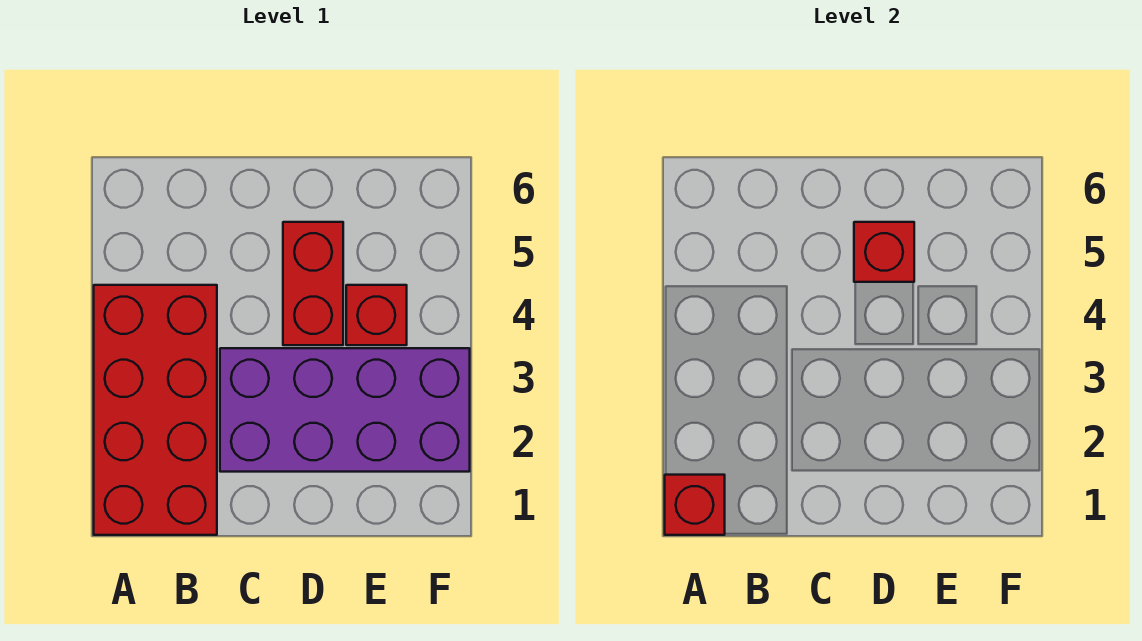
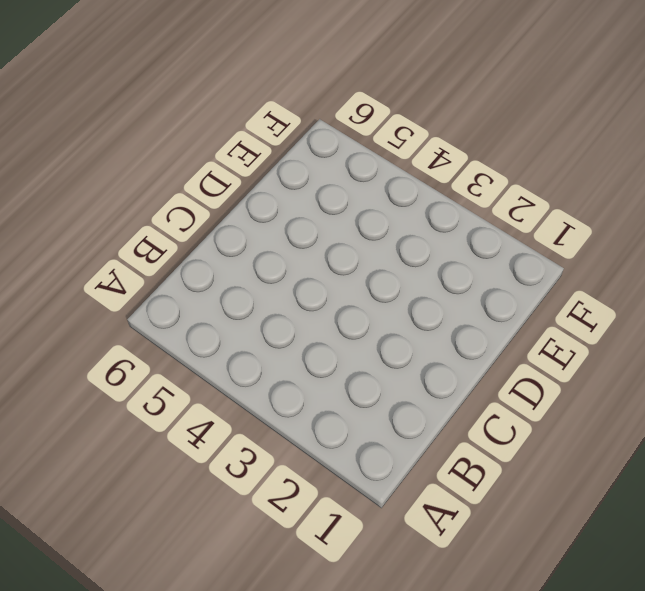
none -> red 2x4 brick [94,285,217,535]
none -> purple 2x4 brick [220,348,470,472]

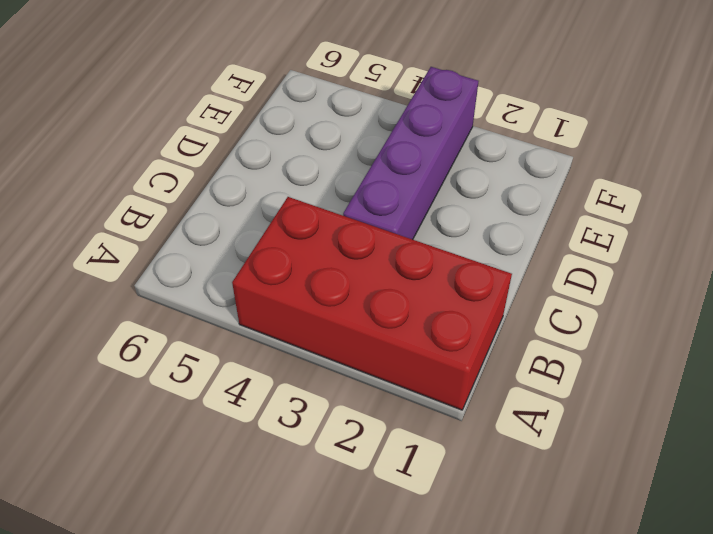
purple 1x4 brick [343,67,478,240] -> purple 2x4 brick [220,348,470,472]
none -> red 1x2 brick [283,222,343,345]
none -> red 1x1 brick [346,285,407,345]

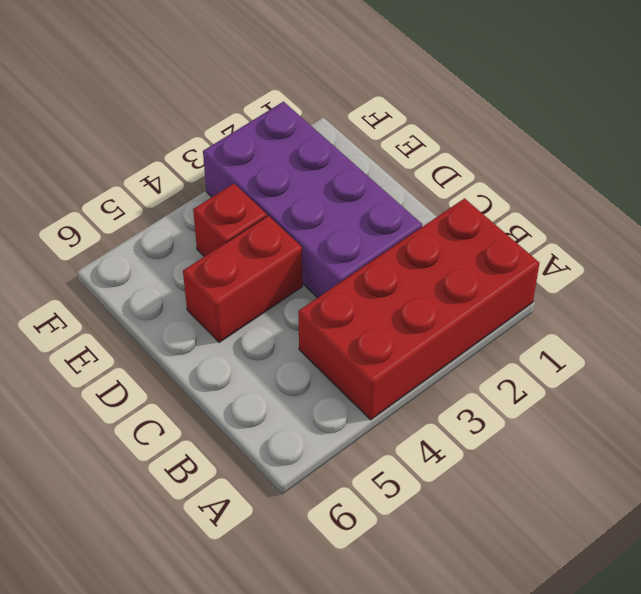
none -> red 1x1 brick [665,475,725,535]
none -> red 1x1 brick [854,222,914,282]

